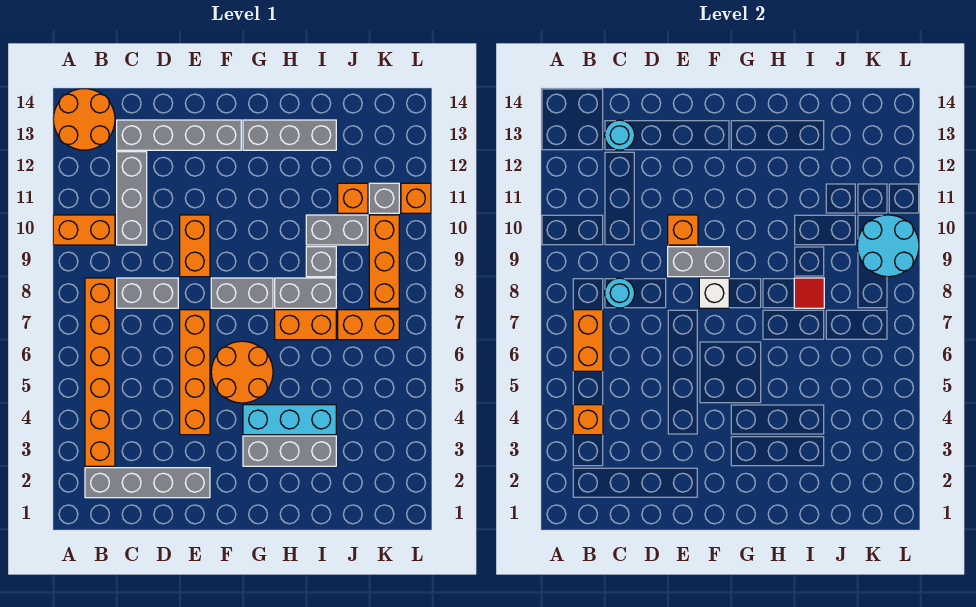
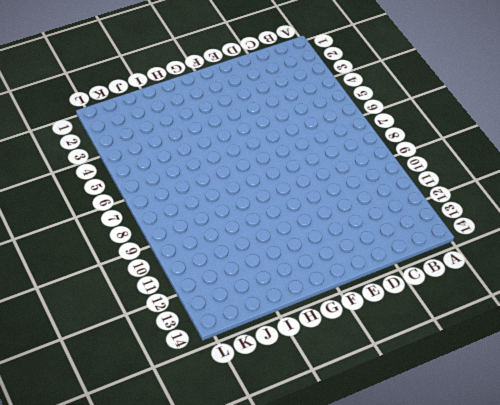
none -> orange 1x2 brick [53,215,115,245]
none -> orange 2x2 round brick [53,89,115,150]
none -> grey 1x4 brick [85,468,210,498]
none -> orange 1x6 brick [85,278,115,466]

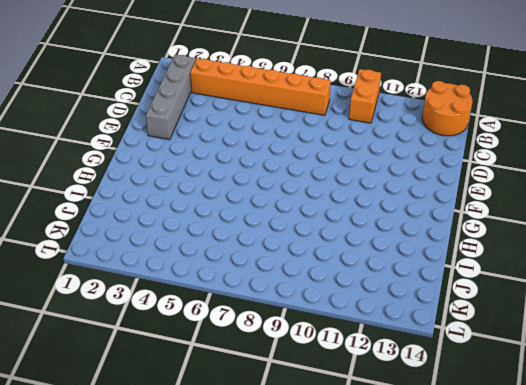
none -> grey 1x2 brick [117,278,178,308]
none -> grey 1x3 brick [117,152,147,245]
none -> grey 1x4 brick [117,120,241,150]
none -> orange 1x4 brick [180,310,210,435]

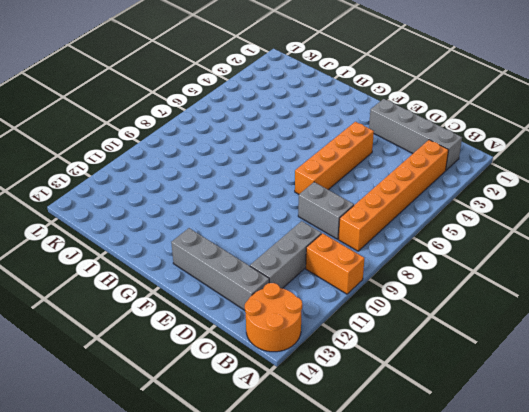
none -> orange 1x2 brick [180,215,210,277]
none -> orange 2x2 round brick [211,341,273,403]
none -> grey 1x2 brick [211,278,273,308]
none -> grey 1x3 brick [243,436,336,466]

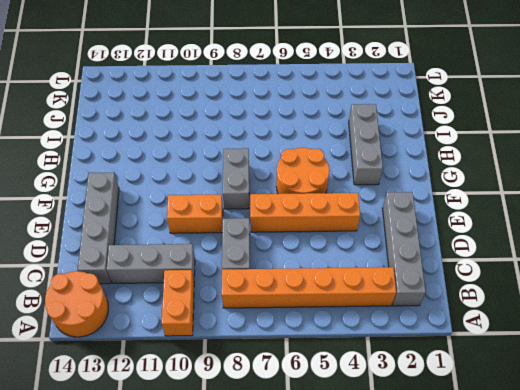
none -> cyan 1x3 brick [243,405,336,435]
none -> grey 1x3 brick [243,120,336,150]
none -> orange 1x2 brick [275,310,336,340]
none -> grey 1x2 brick [275,278,336,308]

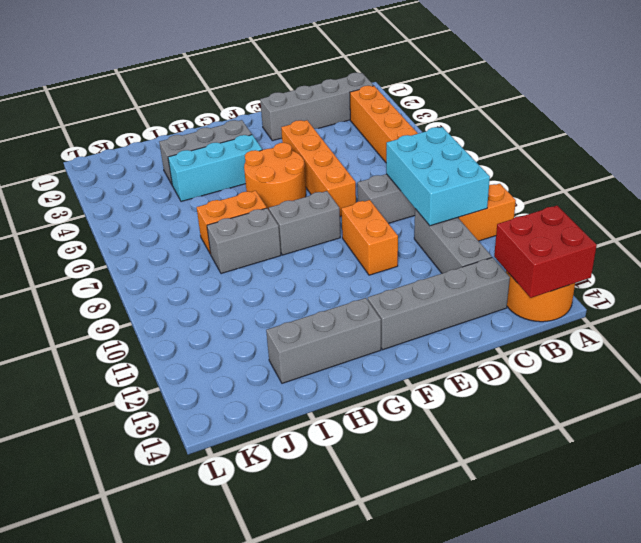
red 2x2 brick [494,206,597,298] -> none
cyan 2x3 brick [386,127,490,226] -> cyan 1x1 round brick [605,278,635,308]
none -> grey 1x1 brick [306,247,336,277]
none -> grey 1x2 brick [306,215,368,245]
none -> orange 1x2 brick [338,310,399,340]
none -> orange 1x1 brick [338,183,368,213]

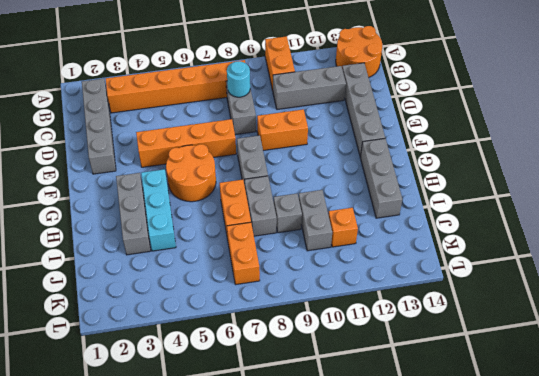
none -> orange 1x3 brick [369,215,399,308]
none -> grey 1x1 brick [369,183,399,213]
none -> orange 1x1 brick [401,183,431,213]
none -> orange 1x1 brick [573,405,603,435]

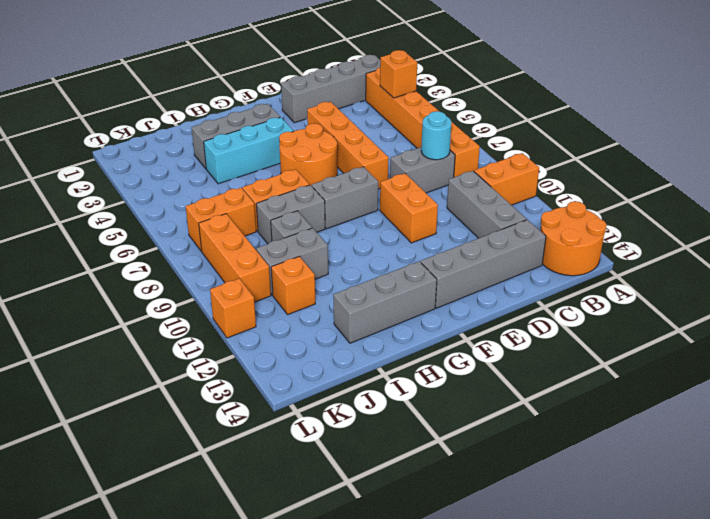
none -> grey 1x1 brick [369,183,399,213]
none -> orange 1x2 brick [573,310,603,371]
none -> cyan 1x1 round brick [605,120,635,150]
none -> grey 1x2 brick [668,247,729,277]

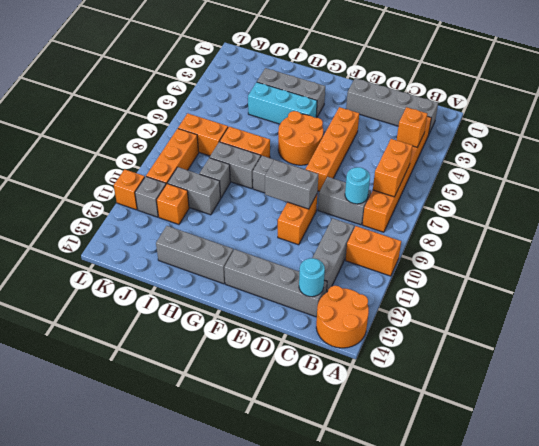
none -> orange 1x1 brick [668,215,698,245]
none -> white 1x1 brick [699,278,729,308]
none -> red 1x1 tile [794,278,824,308]
none -> cyan 2x2 round brick [857,215,919,277]

